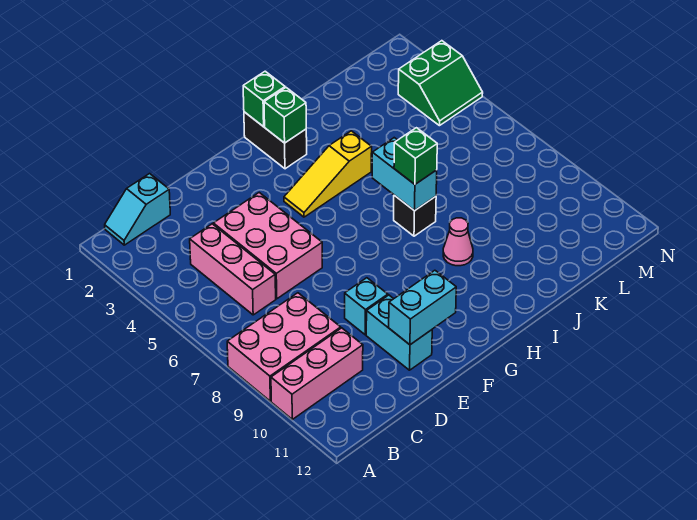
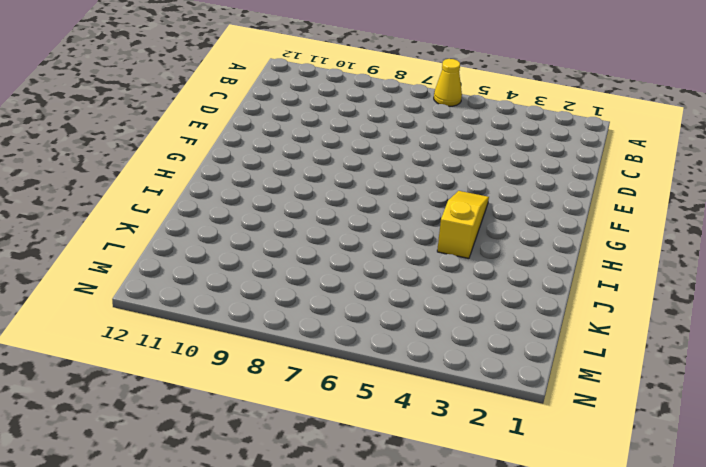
yellow 1x1 cone [434,59,462,106] -> none
none -> pink 2x3 brick [227,293,341,401]
none -> pink 1x3 brick [271,328,363,419]
none -> cyan 1x2 slope [105,174,170,245]

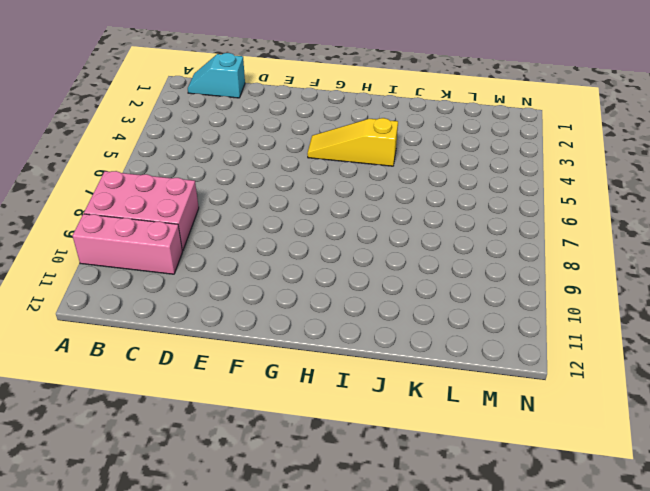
none -> pink 1x3 brick [190,224,276,315]
none -> pink 2x3 brick [213,193,322,299]
none -> cyan 1x1 brick [345,278,388,335]

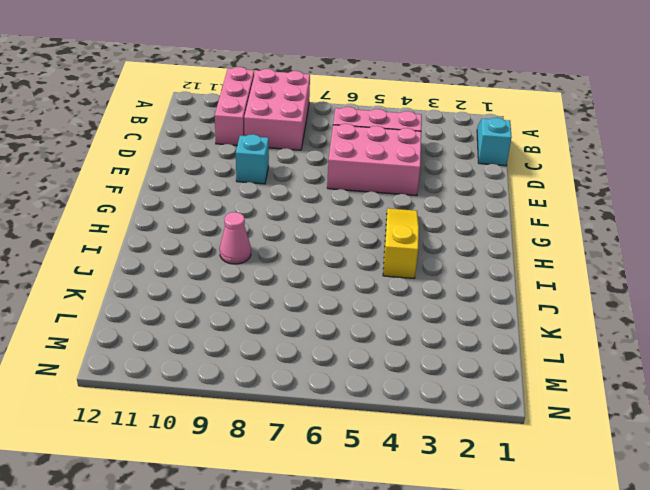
none -> cyan 1x2 brick [366,295,432,370]
none -> black 1x2 brick [244,112,307,169]
none -> black 1x1 brick [394,195,436,236]

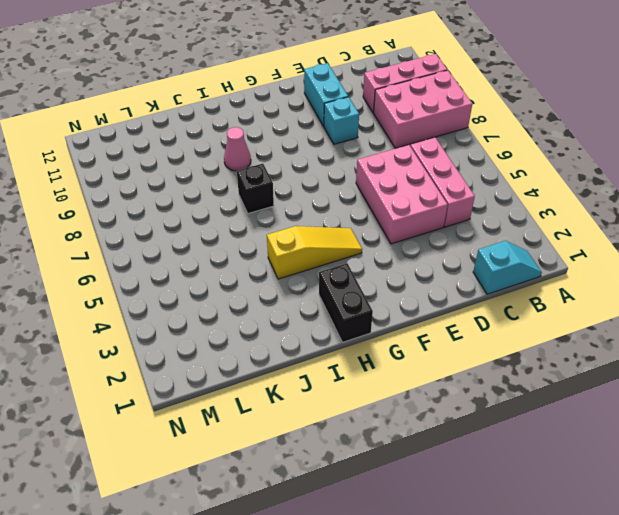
none -> green 2x2 slope [398,41,483,126]
none -> cyan 1x2 brick [389,270,456,345]
none -> green 1x1 brick [243,71,285,127]

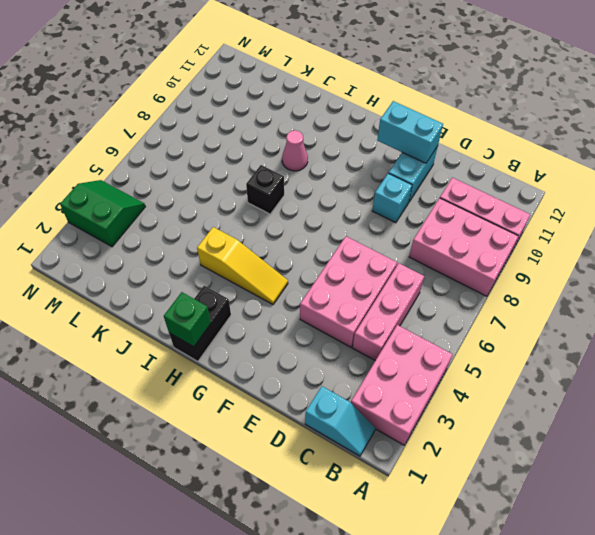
pink 2x3 brick [351,325,453,445] -> none
none -> green 1x1 brick [264,88,306,143]
none -> cyan 1x2 brick [372,138,437,211]
none -> green 1x1 brick [394,128,437,184]

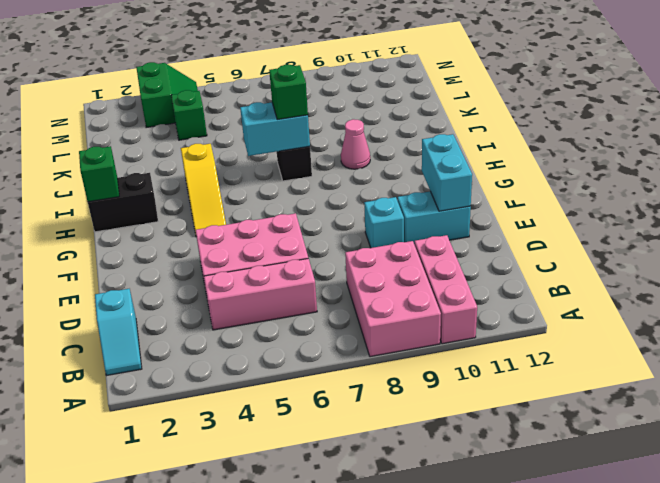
green 1x1 brick [171,90,207,140] -> green 1x1 brick moved to [264,88,306,143]

